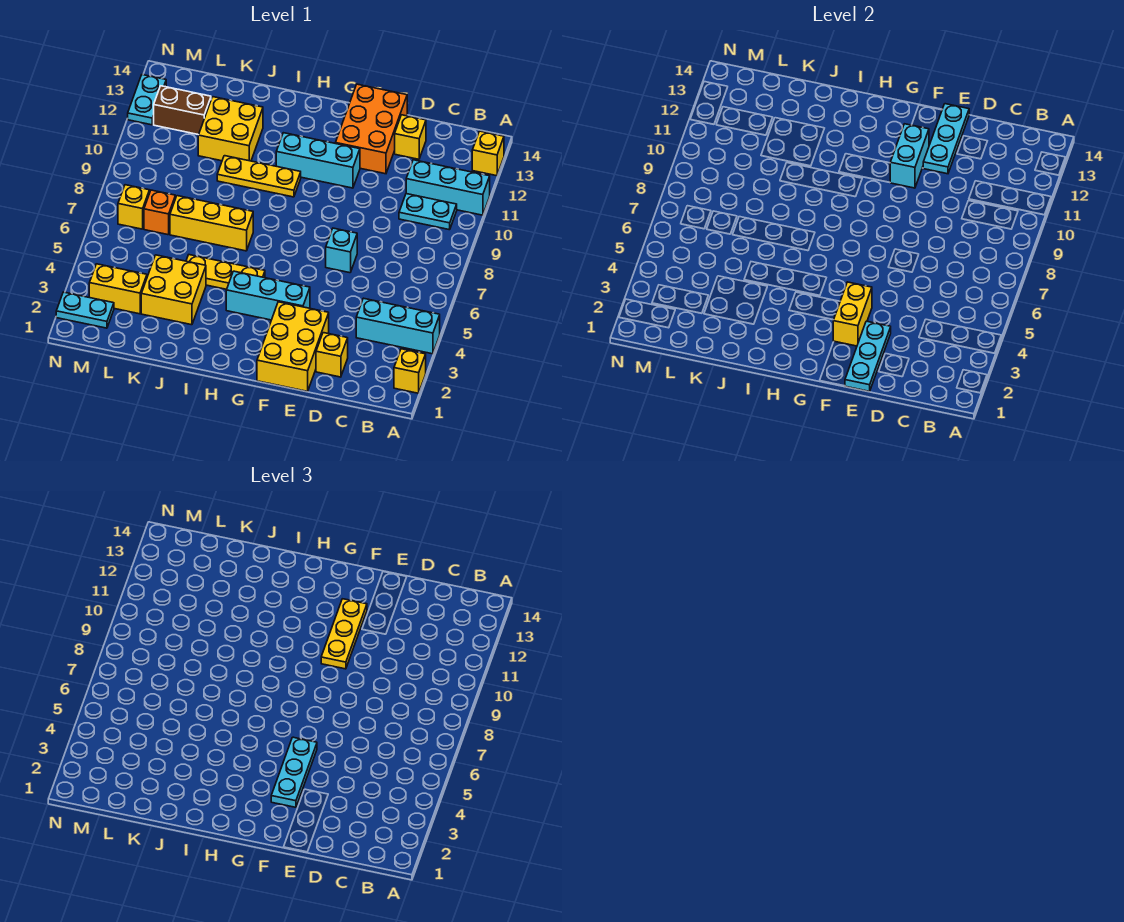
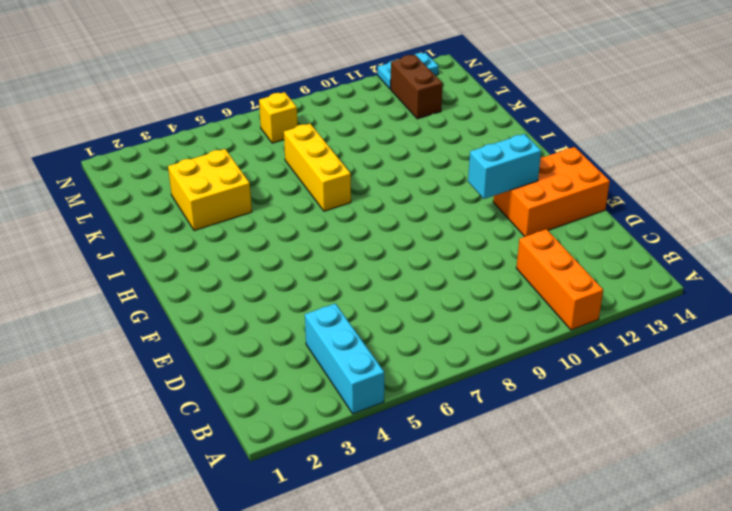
orange 1x3 brick [516,229,603,330] -> cyan 1x3 brick [406,160,490,215]
none -> yellow 1x1 brick [394,349,426,393]
none -> yellow 1x1 brick [472,131,504,176]
none -> cyan 1x2 plate [399,194,457,230]

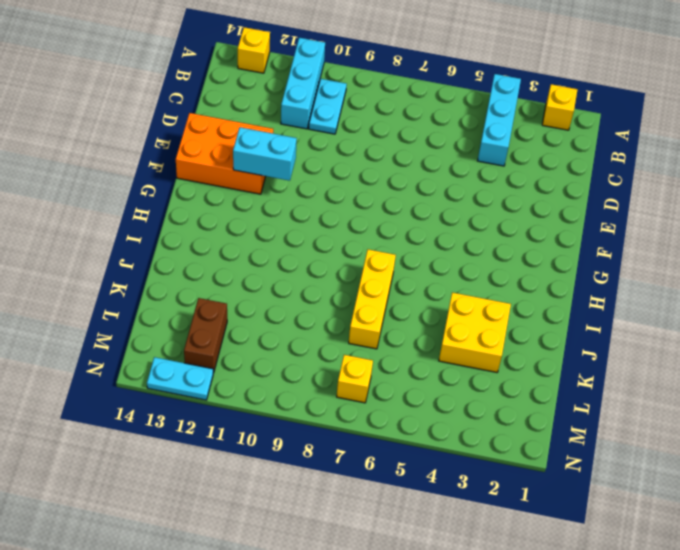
none -> yellow 1x1 brick [316,333,348,377]
none -> yellow 1x1 brick [395,115,426,159]
none -> yellow 2x3 brick [257,302,329,391]

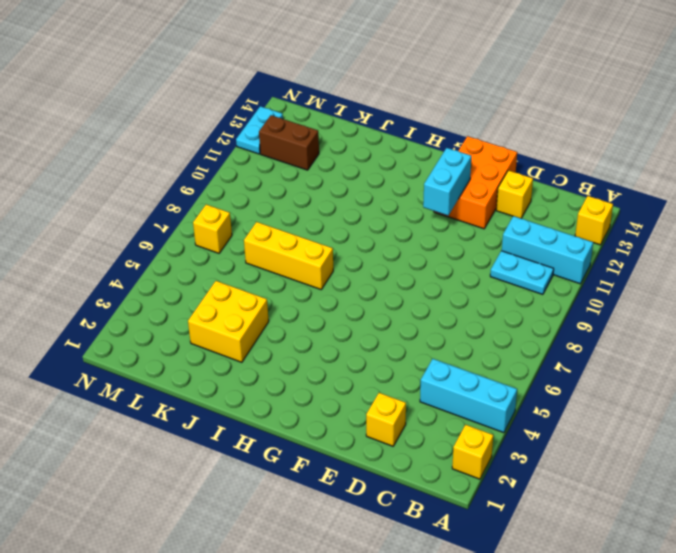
none -> yellow 2x3 brick [257,302,329,391]
none -> cyan 1x1 brick [326,228,357,273]
none -> cyan 1x3 brick [226,271,310,320]

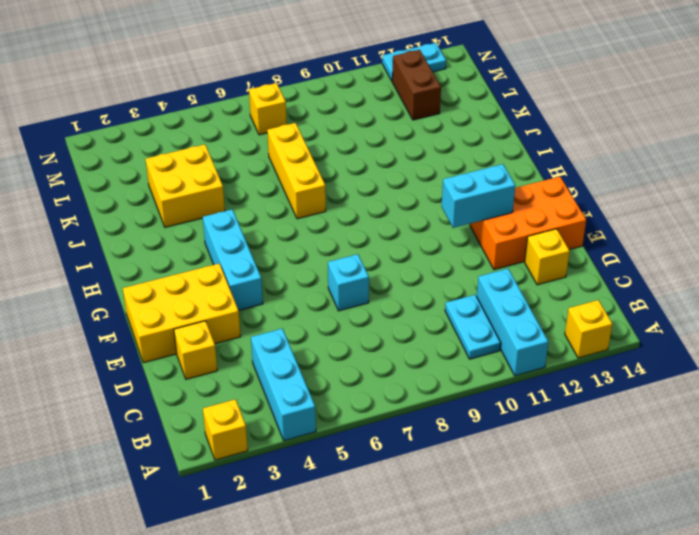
none -> cyan 1x3 brick [276,133,360,188]
none -> yellow 1x3 plate [186,255,265,289]
none -> yellow 1x3 plate [217,156,301,197]

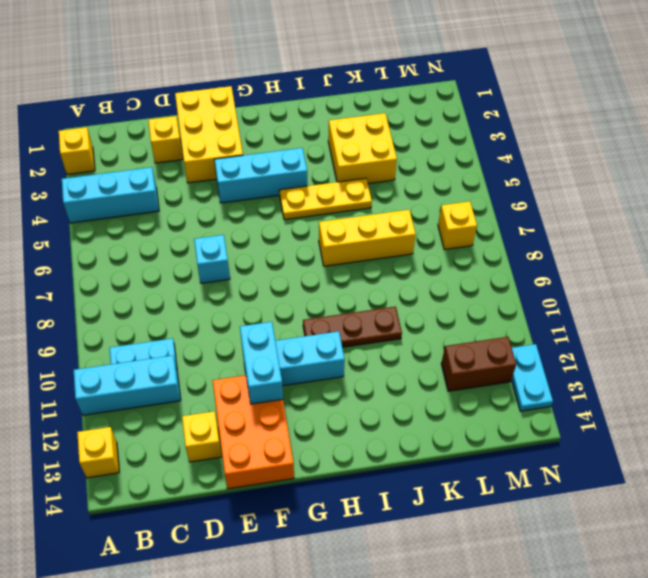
brown 1x3 plate [303,307,402,347] -> yellow 1x3 plate [217,156,301,197]
none -> yellow 2x2 brick [198,97,263,161]
none -> yellow 1x2 brick [89,264,147,314]
none -> orange 1x1 brick [144,190,175,235]

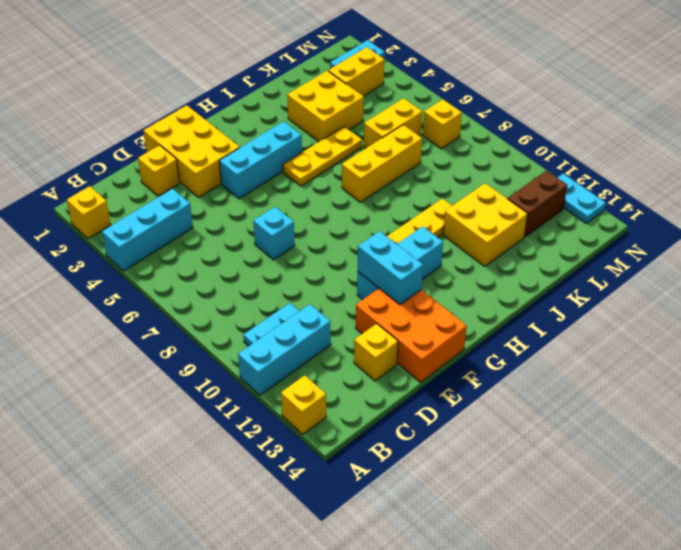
yellow 1x2 brick [364,98,422,149] -> yellow 1x2 brick turned to [833,282,872,346]
none -> orange 1x1 brick [144,190,175,235]
none -> cyan 1x3 plate [845,321,891,391]
none -> cyan 1x3 plate [923,104,969,174]

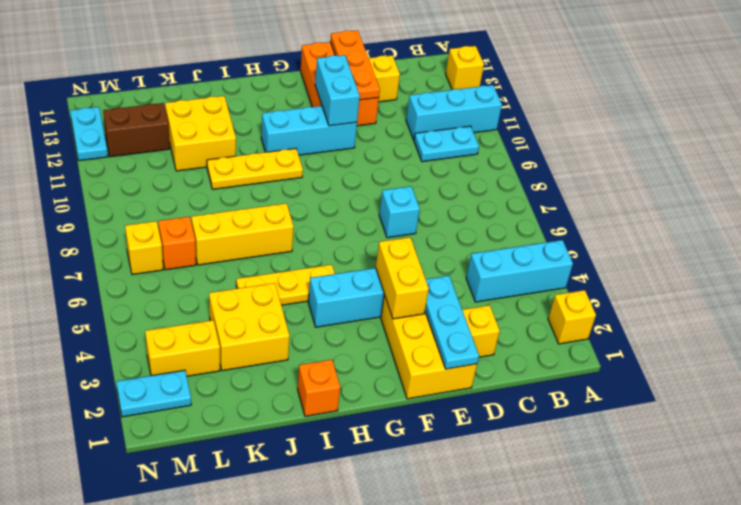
orange 1x3 plate [330,30,380,100] -> cyan 1x3 plate [923,104,969,174]
orange 1x1 brick [298,360,340,416] -> none
none -> cyan 1x3 plate [271,737,317,807]
none -> yellow 1x3 plate [321,599,367,669]

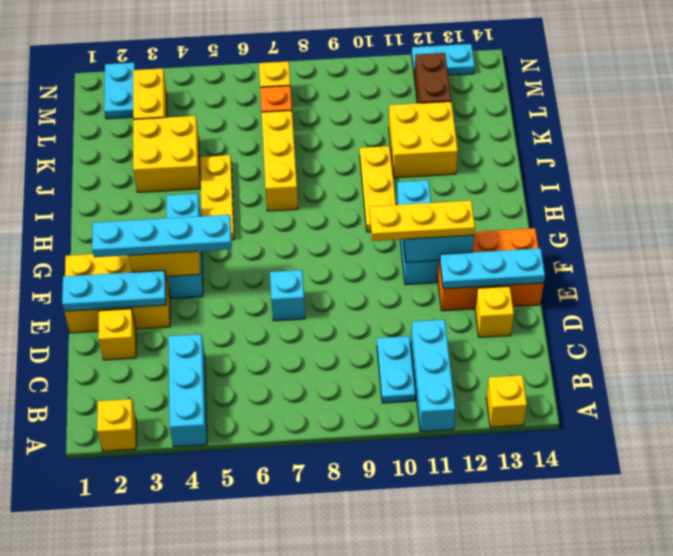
cyan 1x4 plate [92,215,232,257] -> cyan 1x3 plate [271,737,317,807]

